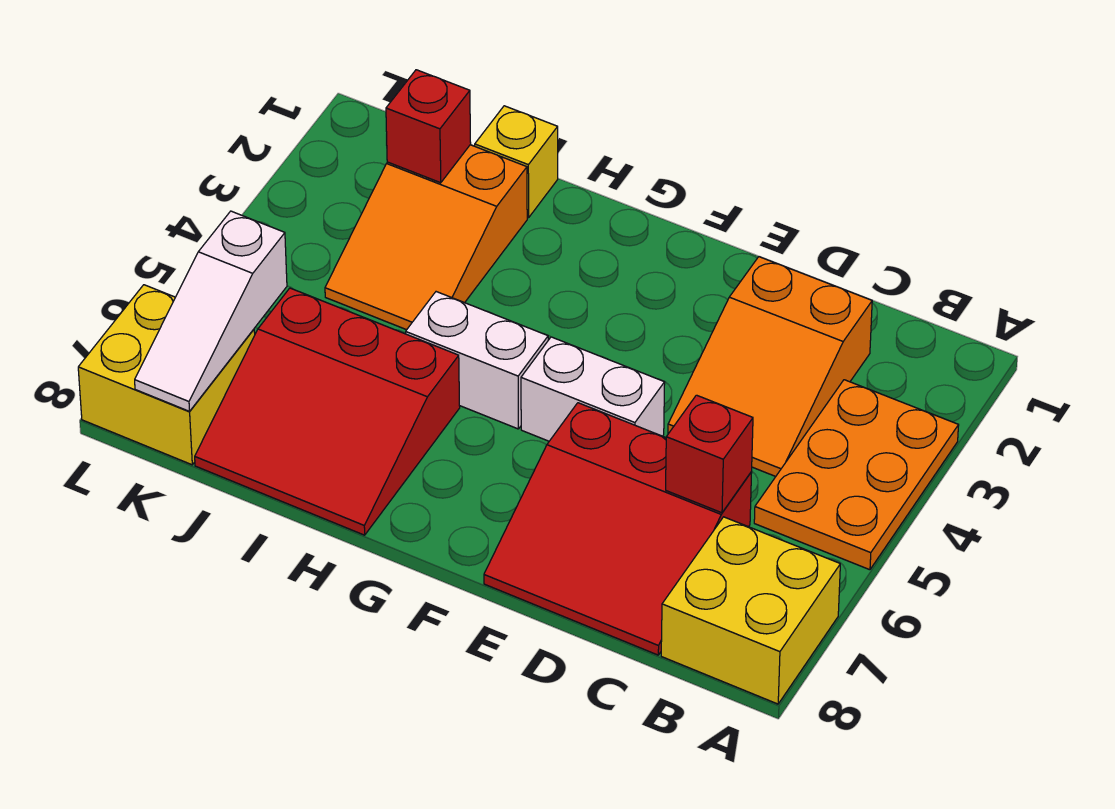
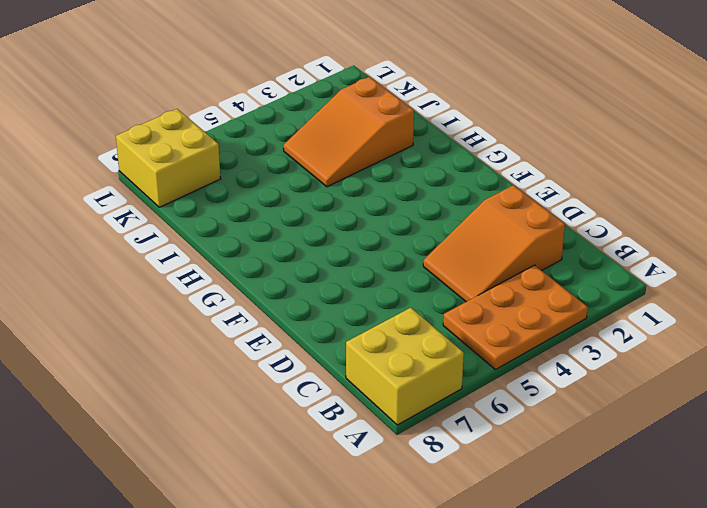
none -> red 3x3 slope [484,403,752,655]
none -> white 1x2 brick [521,337,665,441]
none -> white 1x2 brick [406,292,548,429]

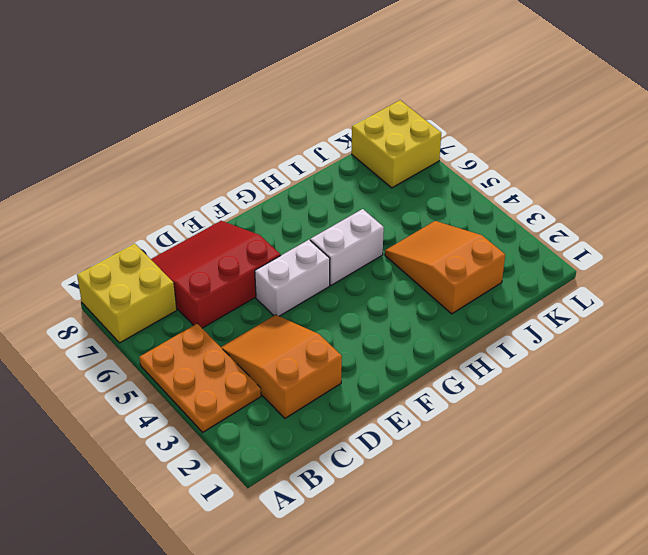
none -> red 3x3 slope [195,288,460,535]
none -> yellow 1x1 brick [475,106,558,218]
none -> red 1x1 brick [666,395,753,513]

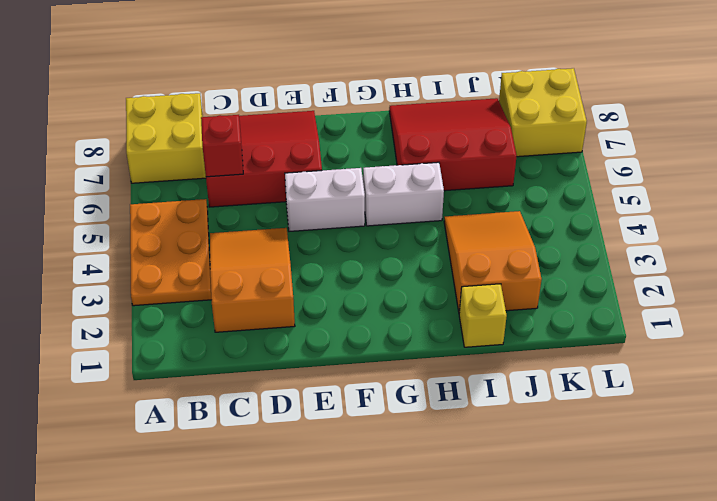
none -> red 1x1 brick [386,70,471,183]
none -> white 1x3 slope [135,211,287,411]

